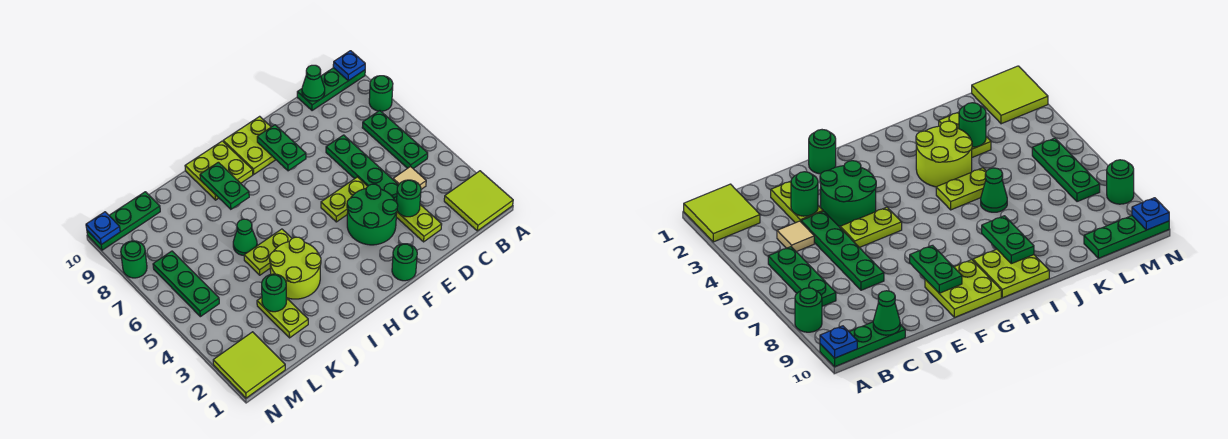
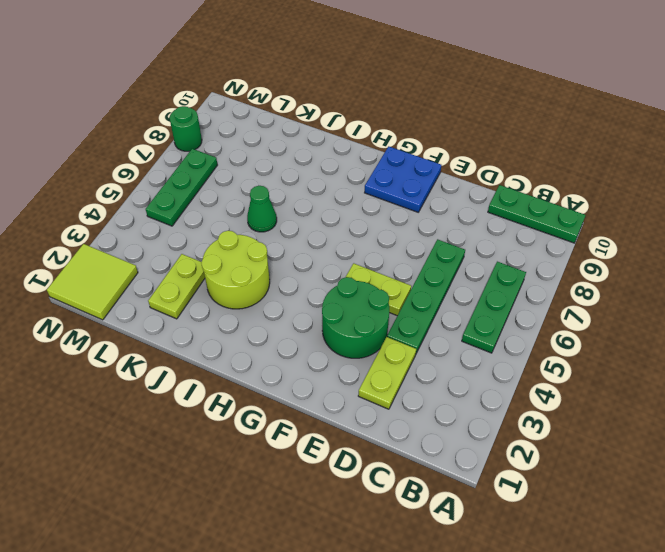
blue 2x2 plate [365,146,441,212] -> lime 2x2 plate [223,116,276,174]
none -> lime 2x2 tile [444,171,513,231]
none -> green 1x1 round brick [369,76,393,111]
none -> tan 1x1 tile [393,166,426,189]

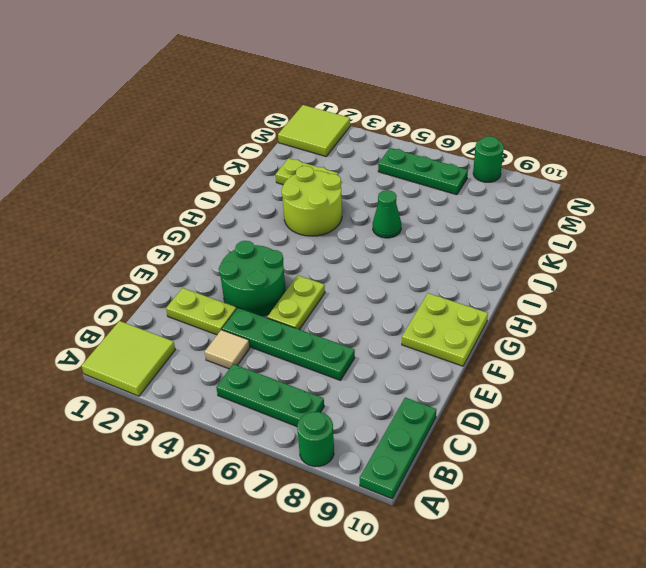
none -> green 1x1 round brick [392,244,417,281]
none -> lime 2x2 plate [185,141,253,200]
none -> lime 1x2 plate [244,229,292,275]

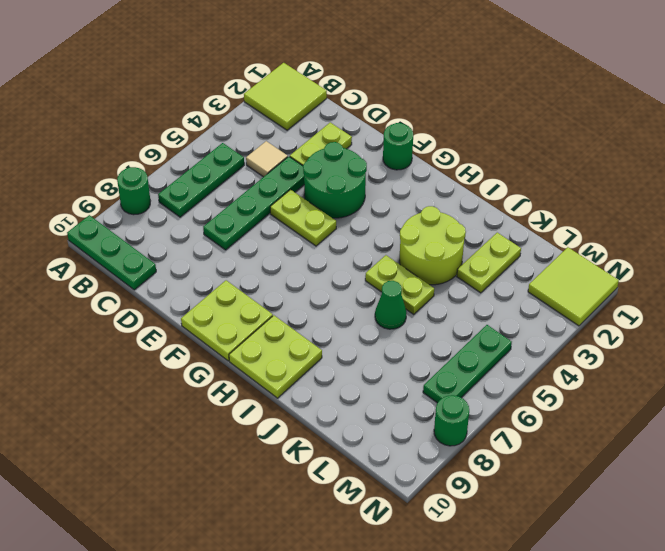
none -> green 1x3 plate [87,192,160,250]
none -> blue 1x1 plate [333,51,365,81]
none -> green 1x1 cone [302,65,325,101]

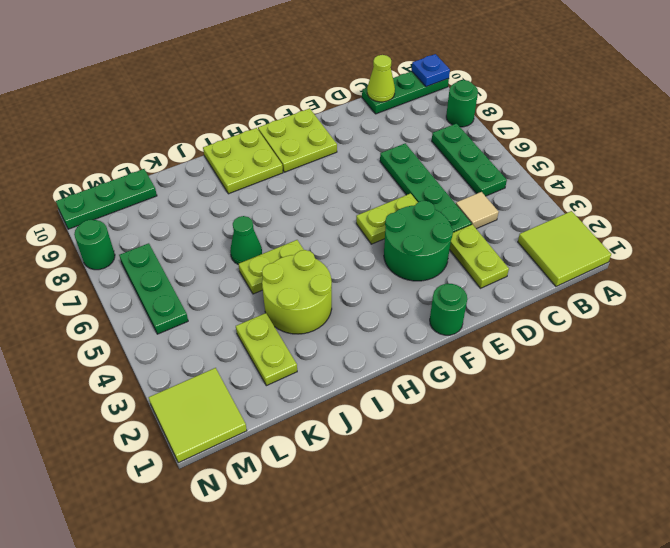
lime 1x1 cone [367,55,395,102] -> green 1x1 cone [302,65,325,101]
none -> green 1x1 round brick [396,180,421,217]
none -> green 1x2 plate [257,125,306,171]
none -> green 1x2 plate [200,162,249,209]

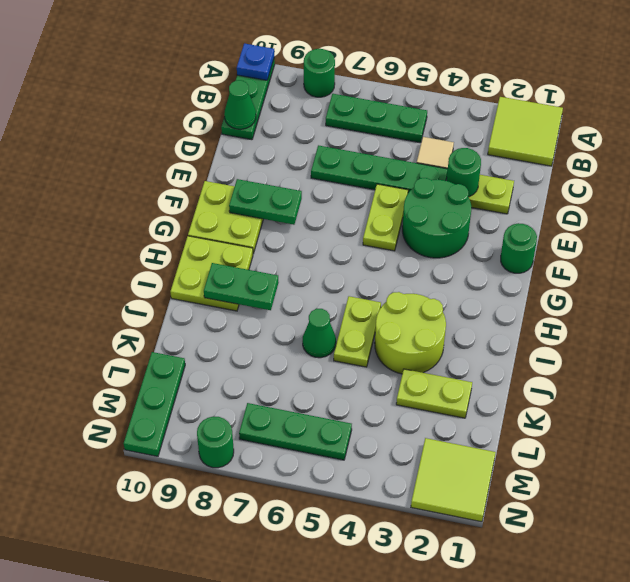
none -> green 1x1 round brick [262,274,287,312]
none -> blue 1x1 plate [86,212,120,245]

